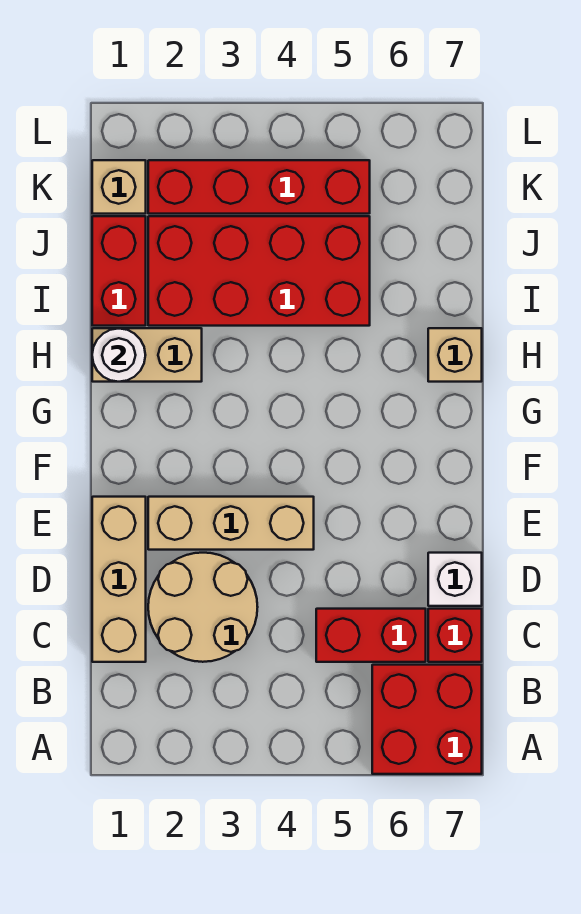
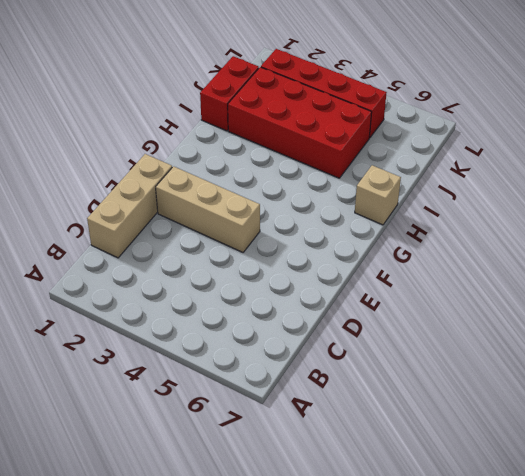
none -> red 2x2 brick [372,665,482,774]
none -> tan 2x2 round brick [148,553,258,662]
none -> red 1x2 brick [316,609,426,662]

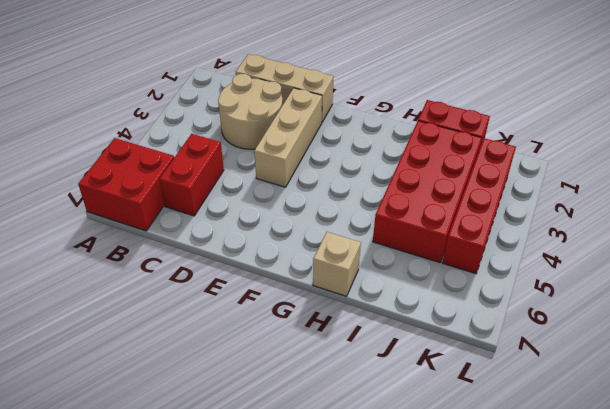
none -> red 1x1 brick [428,609,482,662]
none -> white 1x1 brick [428,553,482,606]
none -> tan 1x2 brick [92,328,202,382]

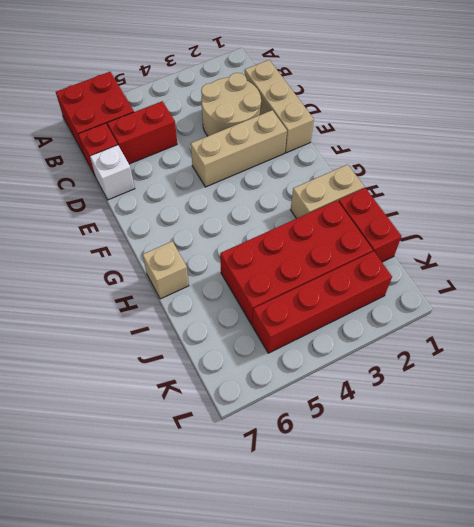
none -> tan 1x1 brick [92,160,146,214]
none -> white 1x1 round brick [92,328,145,382]

